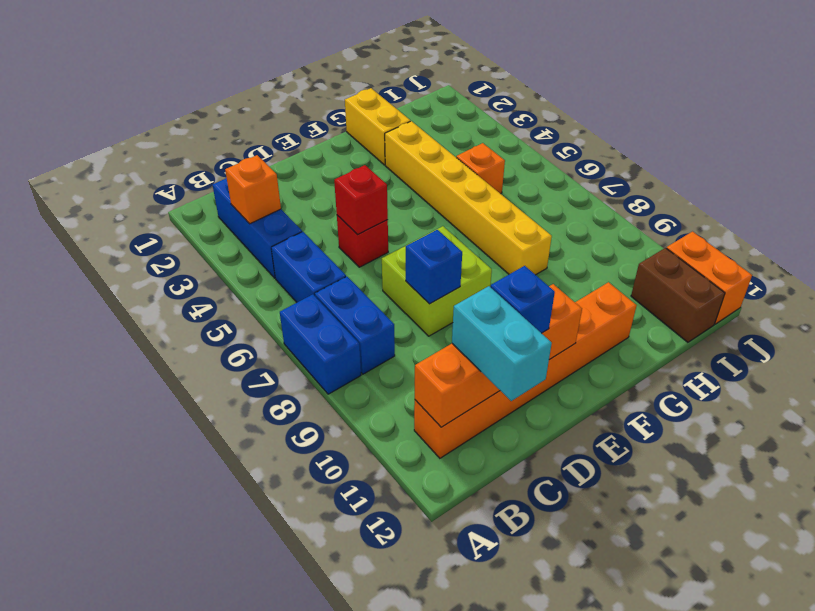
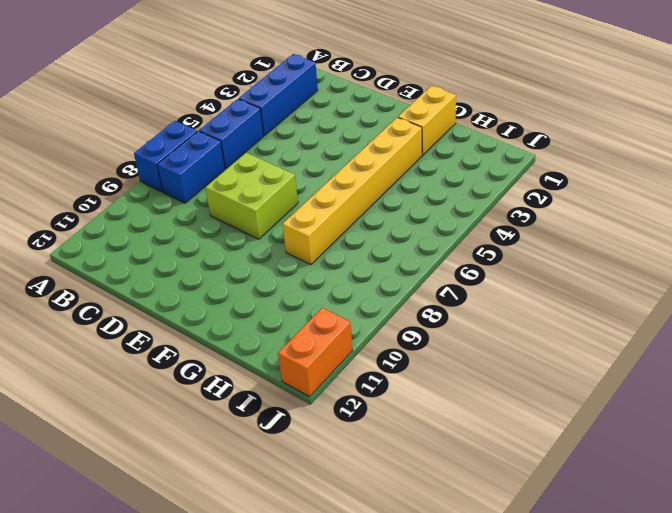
none -> orange 1x6 brick [414,282,637,458]
none -> red 1x1 brick [337,215,388,267]
none -> orange 1x1 brick [456,143,505,194]

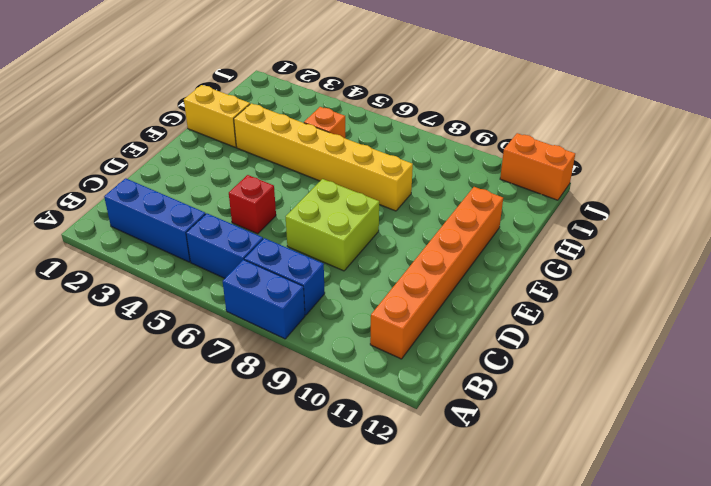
none -> brown 1x2 brick [631,248,725,342]
none -> orange 1x1 brick [225,155,281,224]
none -> orange 1x4 brick [415,284,582,427]

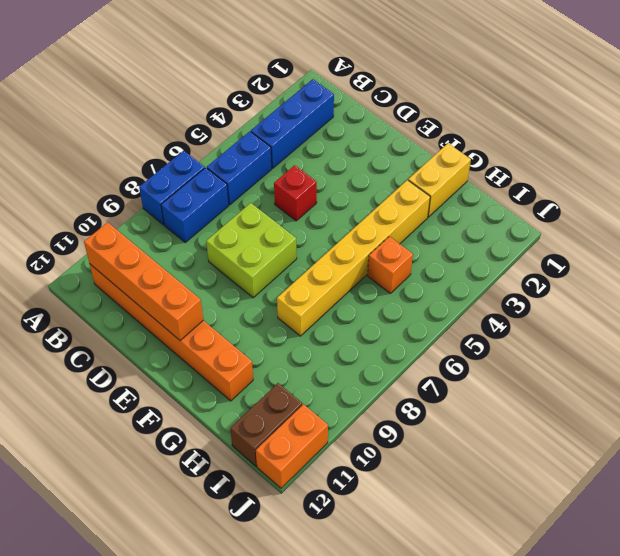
none -> orange 1x1 brick [225,155,281,224]
none -> red 1x1 brick [334,165,388,235]
none -> blue 1x1 brick [406,230,462,304]

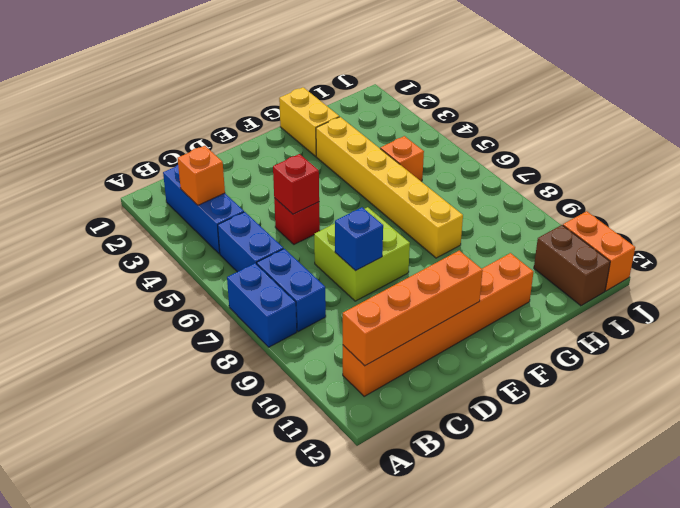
none -> cyan 1x2 brick [452,286,552,401]
none -> blue 1x1 brick [491,266,555,333]

